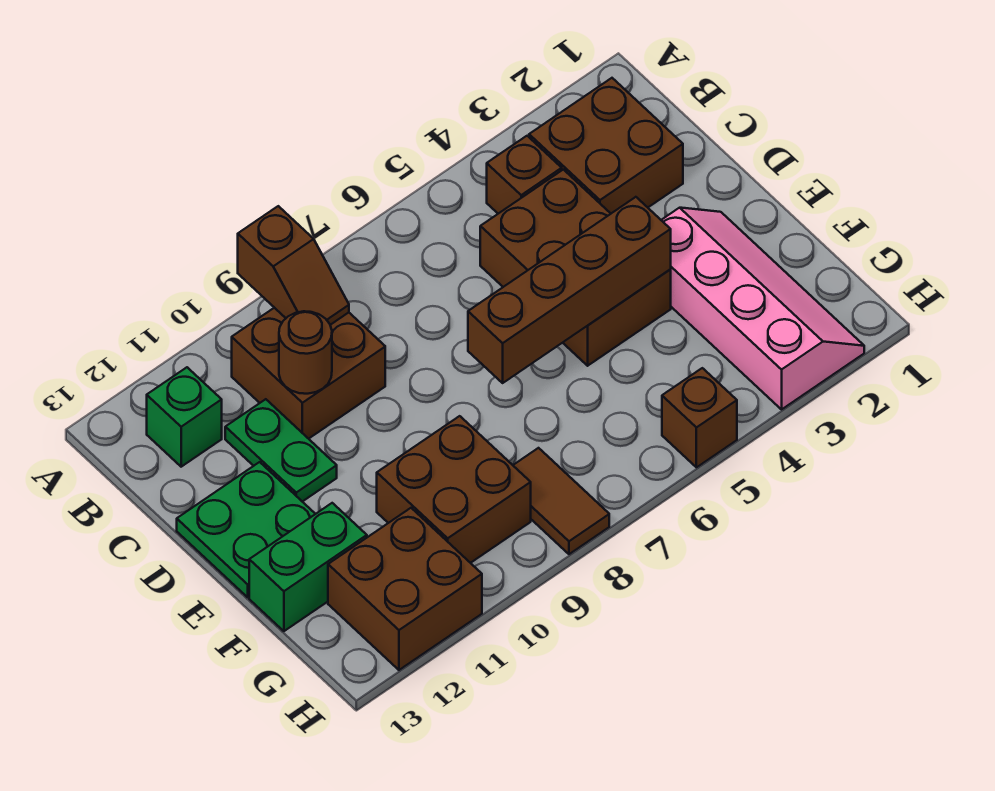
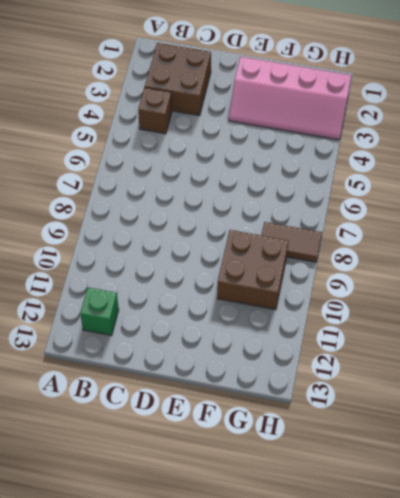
pink 2x4 slope [229,57,351,140] -> pink 2x4 slope turned to [661,208,864,409]
none -> brown 2x2 brick [232,308,385,439]
none -> brown 2x3 brick [480,170,671,366]
none -> green 1x2 plate [225,399,337,502]

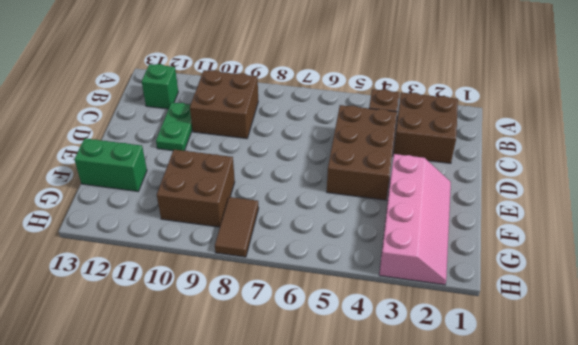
none -> green 2x2 plate [177,462,315,597]
none -> brown 2x2 brick [328,508,482,670]
none -> brown 1x1 brick [662,368,737,467]

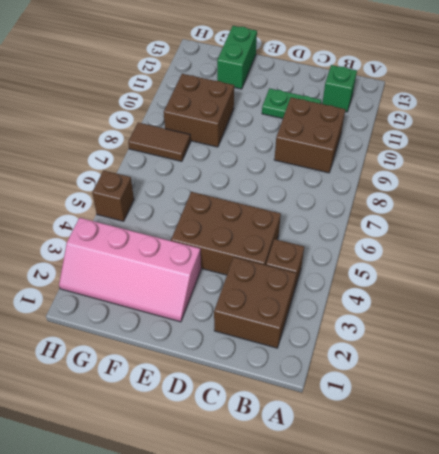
none -> green 2x2 plate [177,462,315,597]
none -> brown 2x2 brick [328,508,482,670]
none -> brown 1x2 slope [238,206,349,325]

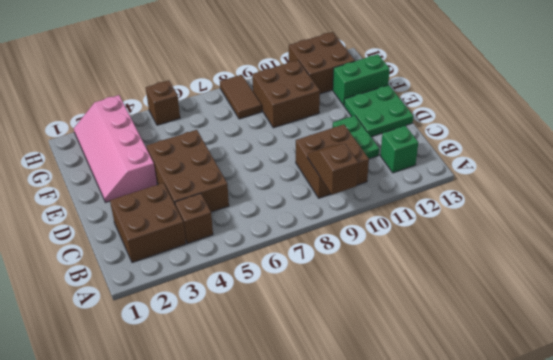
none -> brown 1x1 round brick [279,311,332,394]
none -> brown 1x4 brick [468,197,671,383]

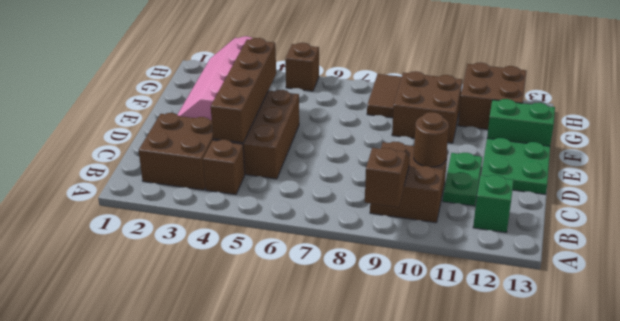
brown 1x4 brick [211,38,276,143] -> brown 1x4 brick turned to [468,197,671,383]

